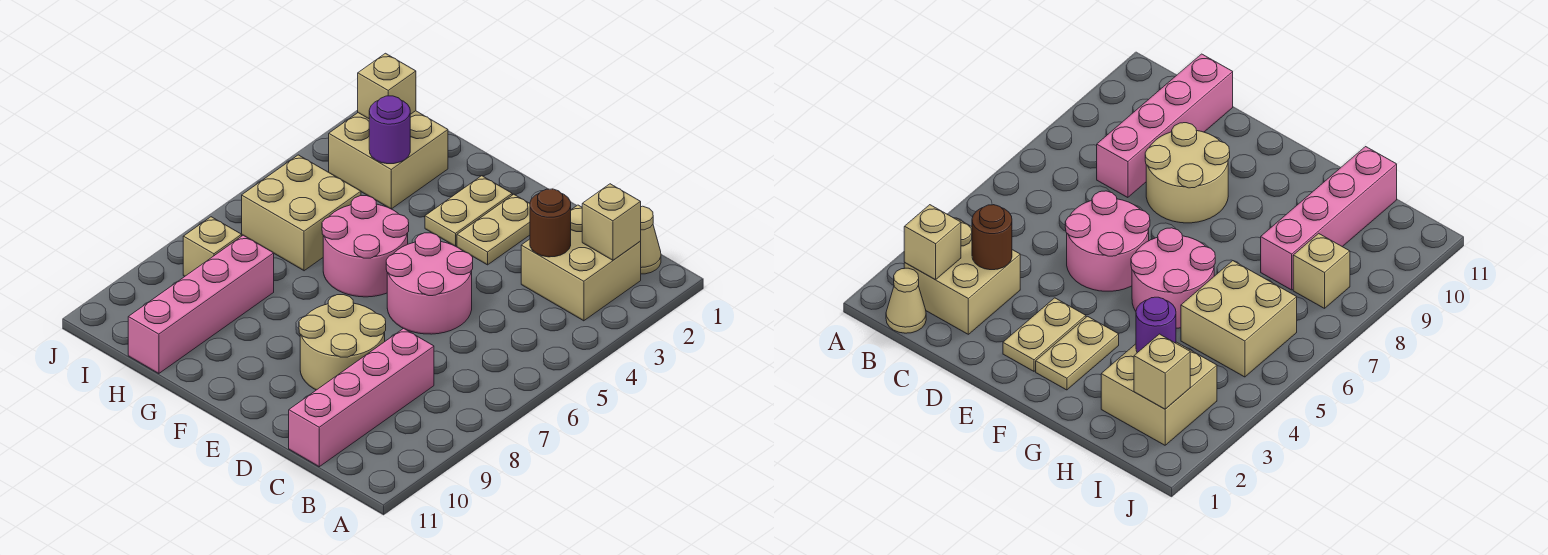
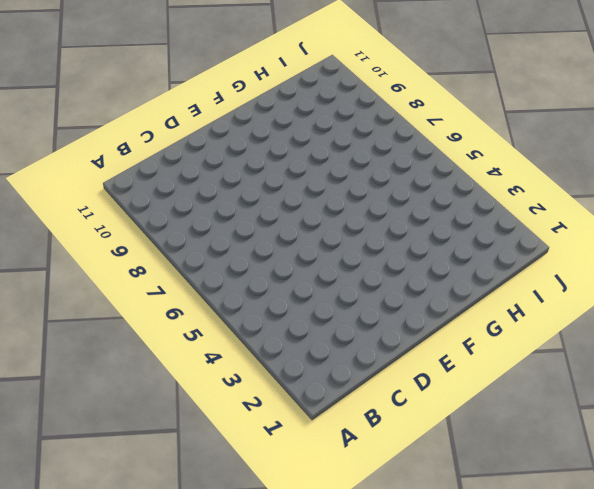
none -> tan 1x1 cone [640,206,661,274]
none -> tan 2x2 brick [521,205,641,321]
none -> pink 1x4 brick [289,328,434,467]

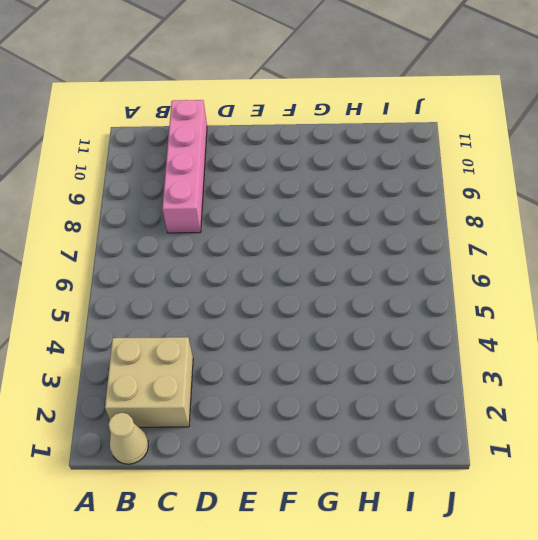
none -> pink 2x2 round brick [386,233,473,334]
none -> tan 2x2 round brick [299,295,386,390]
none -> tan 1x2 plate [457,194,530,265]

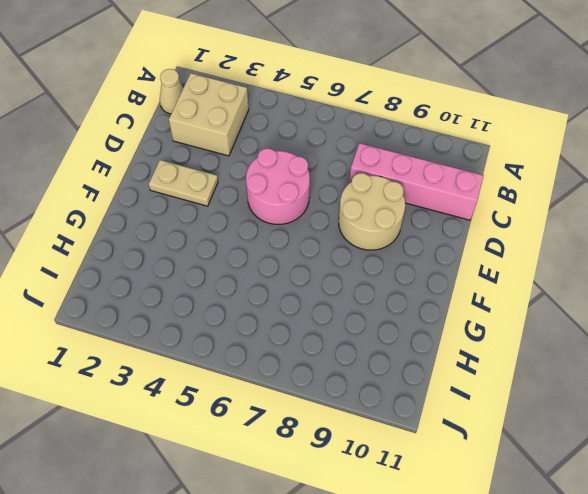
none -> tan 1x2 plate [425,176,512,246]
none -> pink 2x2 round brick [322,196,409,297]
none -> tan 2x2 brick [329,111,448,209]

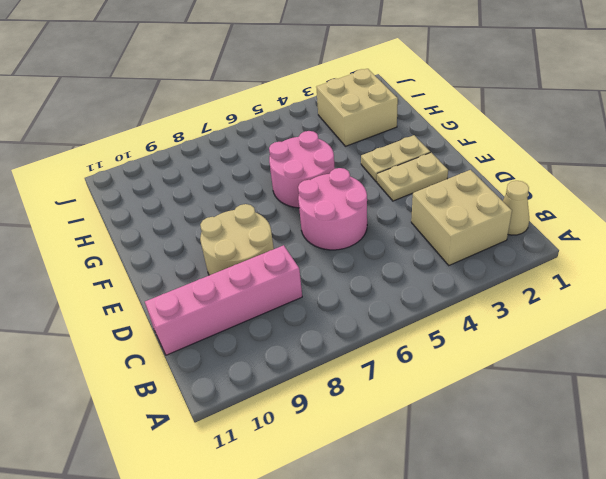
none -> tan 2x2 brick [242,155,361,271]
none -> pink 1x4 brick [128,235,274,374]
none -> tan 1x1 brick [183,217,242,276]

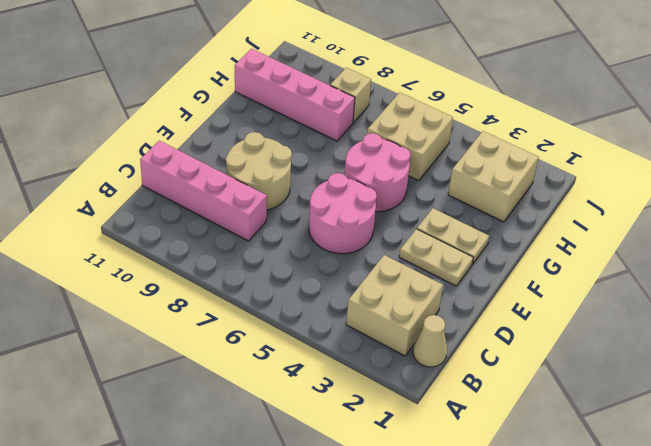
none -> tan 1x1 brick [582,184,641,260]
none -> brown 1x1 round brick [530,189,571,257]
none -> purple 1x1 round brick [369,96,410,164]

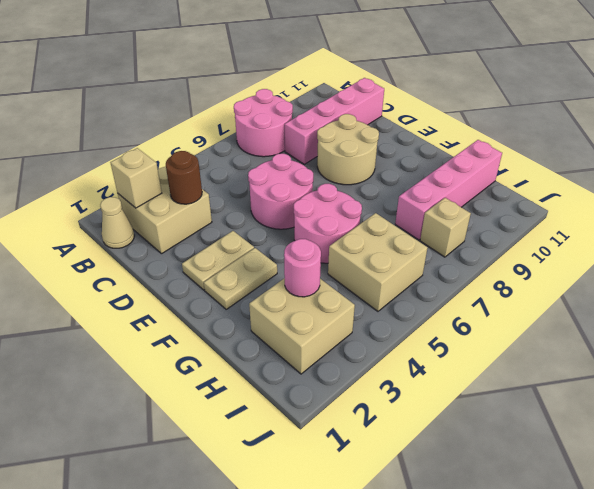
pink 2x2 round brick [234,89,293,157] -> none
pink 1x1 round brick [284,239,321,297] -> purple 1x1 round brick [369,96,410,164]
none -> tan 1x1 brick [358,53,416,119]

